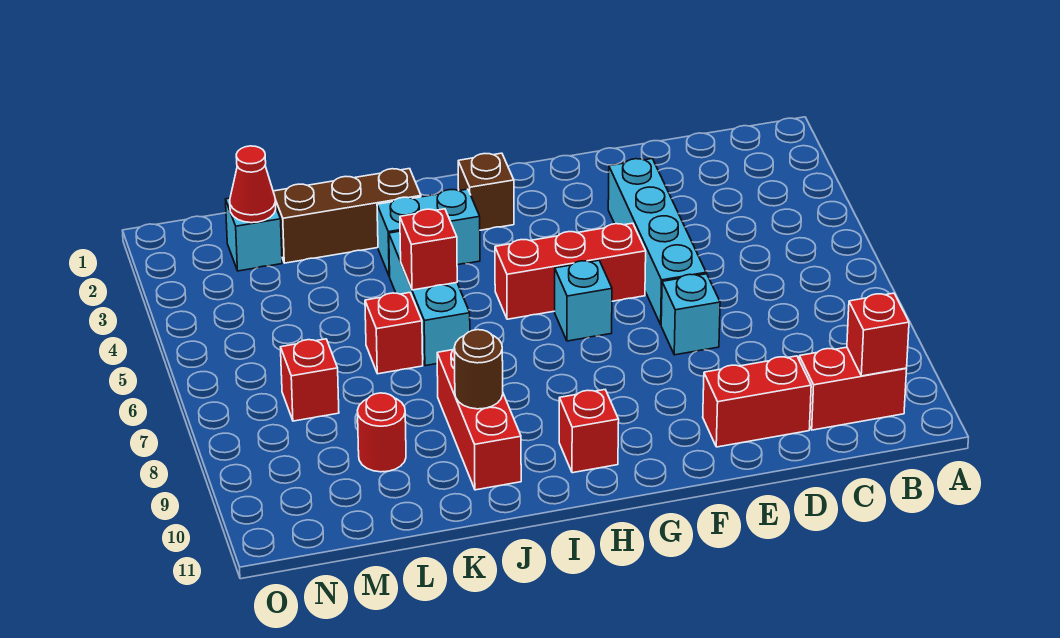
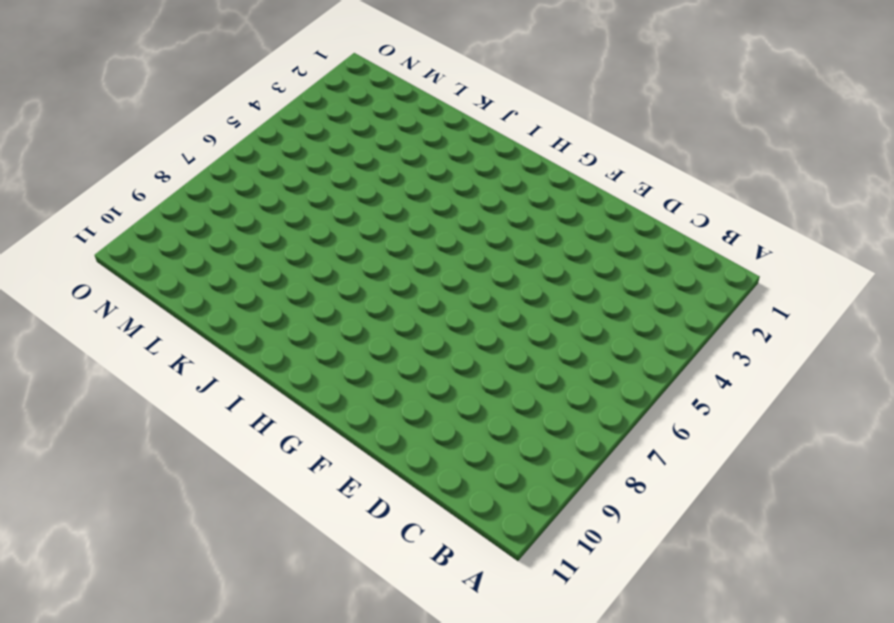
none -> red 1x2 brick [799,347,907,430]
none -> red 1x2 brick [703,356,811,447]
none -> cyan 1x4 brick [608,159,706,324]

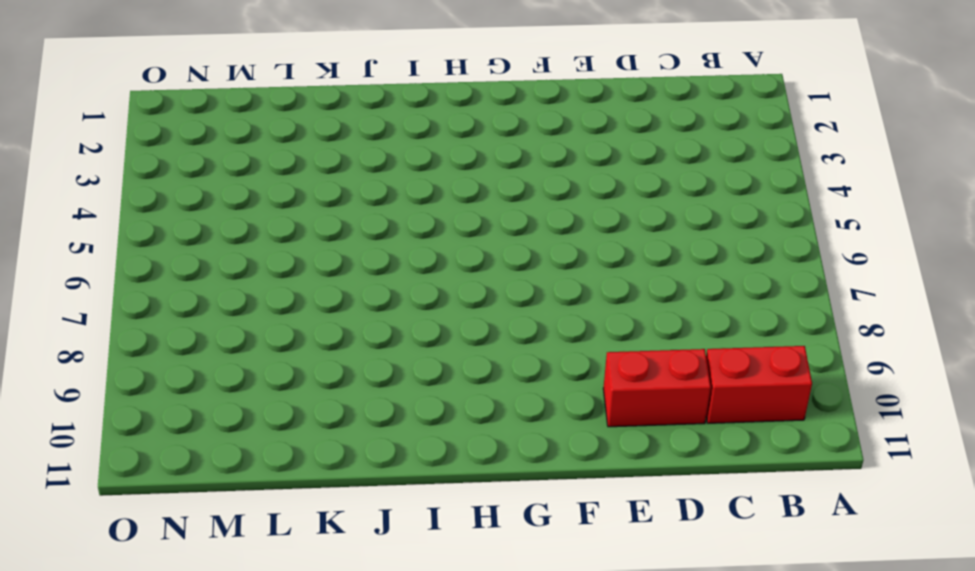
none -> cyan 1x4 brick [608,159,706,324]
none -> cyan 1x1 brick [661,274,720,355]
none -> red 1x3 brick [495,223,646,319]

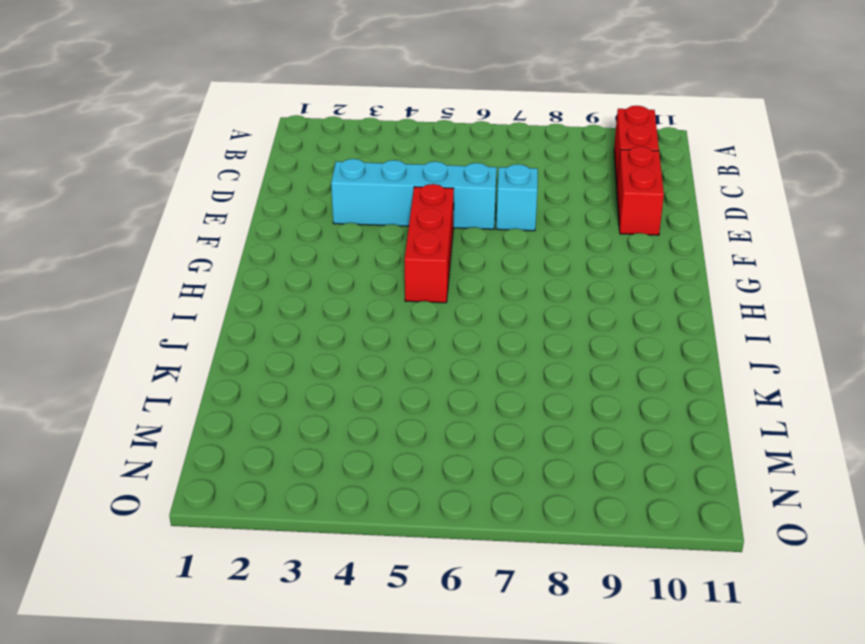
none -> cyan 1x1 brick [555,260,612,341]
none -> brown 1x1 brick [458,153,514,230]
none -> red 1x1 brick [559,390,619,473]

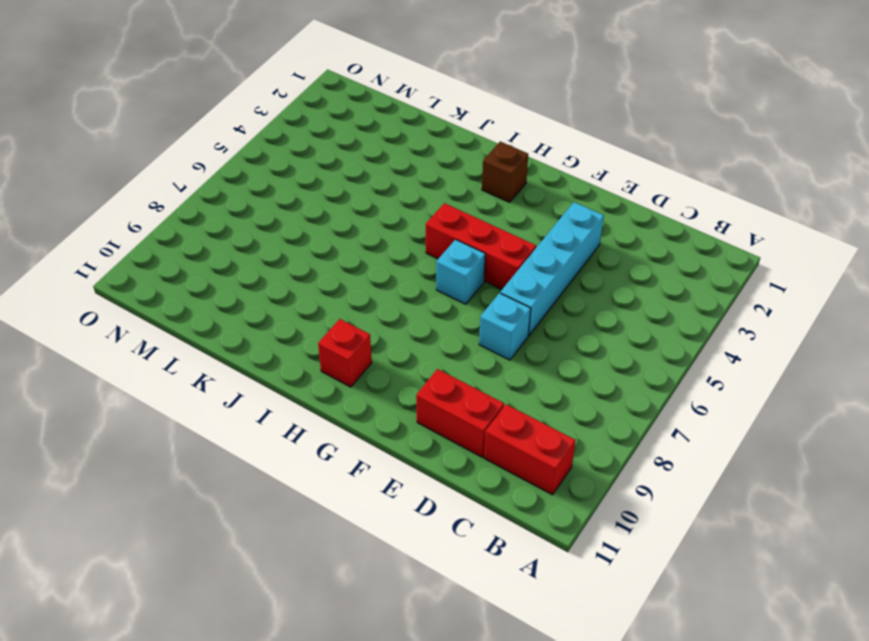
none -> cyan 1x2 brick [377,189,480,276]
none -> brown 1x3 brick [273,169,421,263]
none -> cyan 1x3 brick [389,231,470,366]

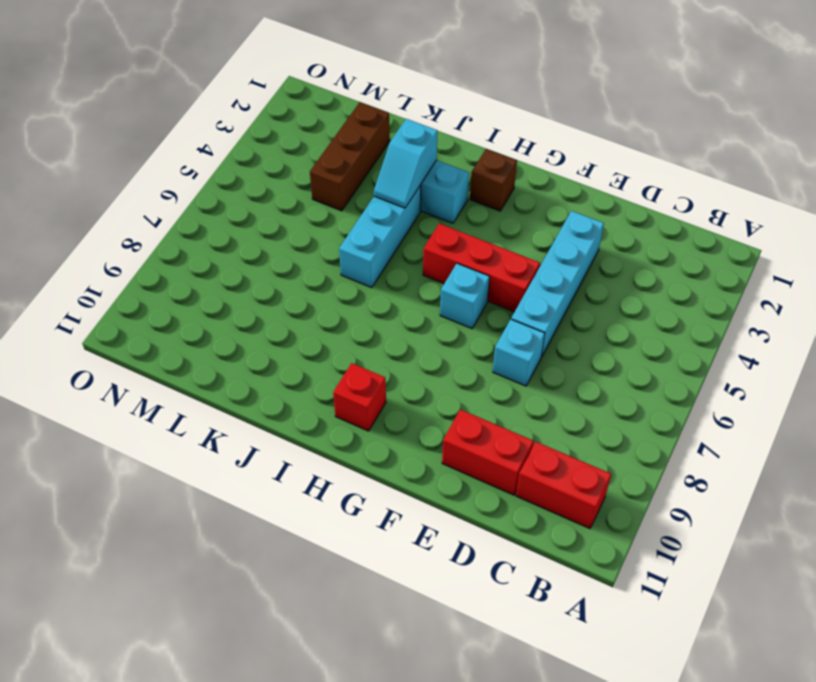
cyan 1x2 slope [374,119,437,208] -> none
brown 1x3 brick [310,102,390,211] -> brown 1x3 brick turned to [273,169,421,263]
none -> red 1x3 brick [437,350,521,490]
none -> red 1x1 brick [365,293,423,374]
none -> red 1x1 round brick [357,393,406,472]

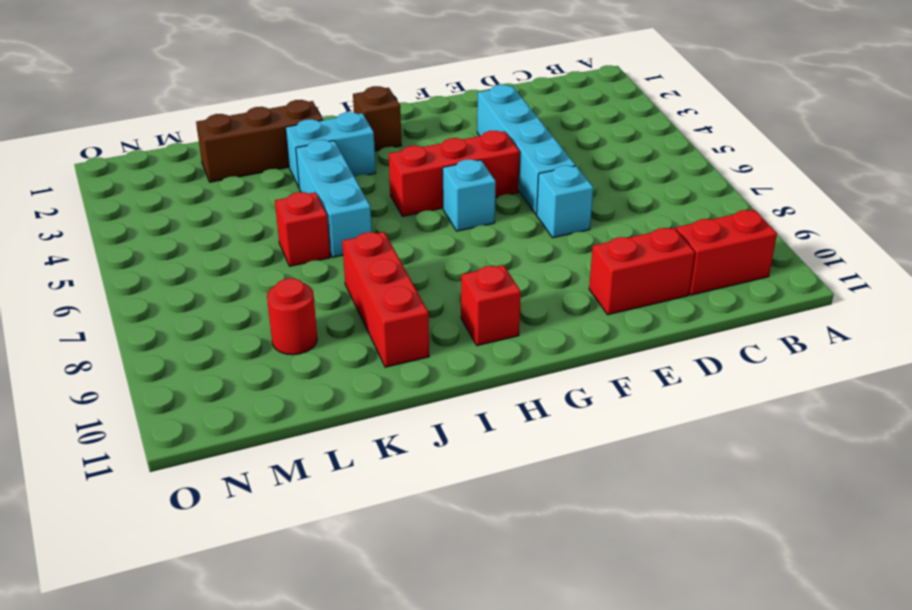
none -> cyan 1x1 brick [225,198,282,271]
none -> red 1x1 brick [281,339,339,421]
none -> red 1x1 brick [847,293,909,376]

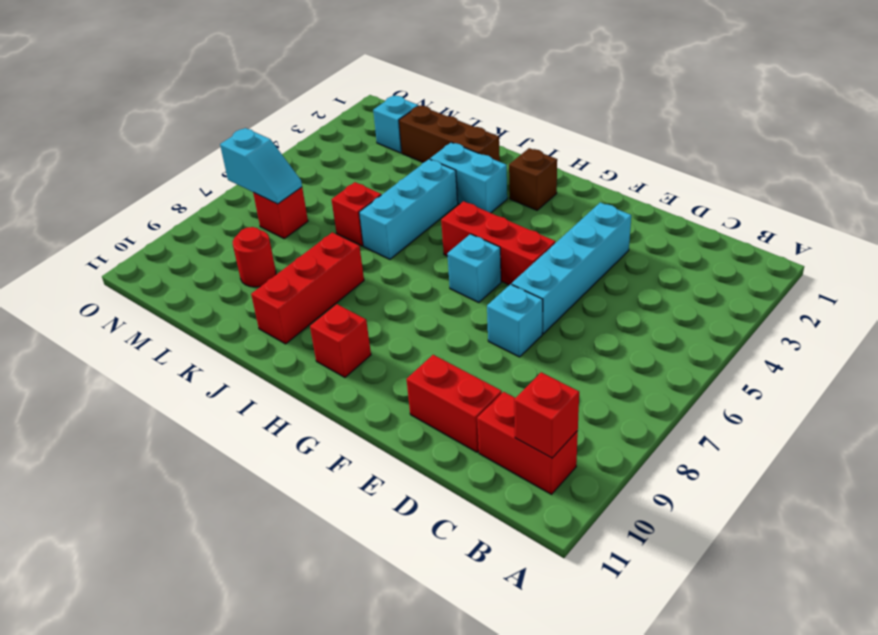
cyan 1x2 slope [220,128,302,204] -> none
none -> red 1x1 brick [400,209,457,290]
none -> brown 1x1 round brick [454,330,503,409]
none -> red 1x1 cone [230,146,276,223]

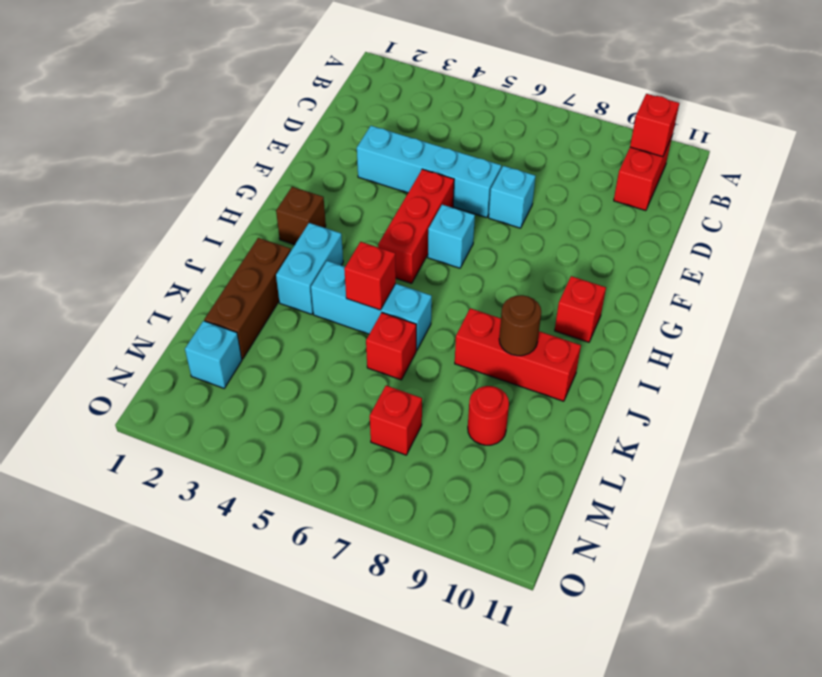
none -> red 1x2 brick [703,356,811,447]
none -> red 1x1 cone [230,146,276,223]

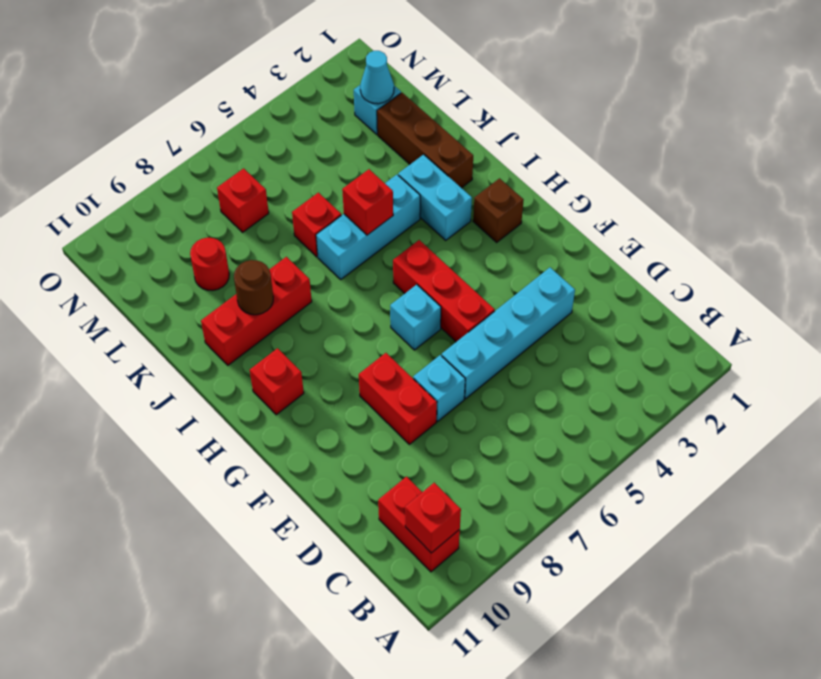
red 1x2 brick [359,353,437,444] -> red 1x2 brick moved to [703,356,811,447]
cyan 1x1 cone [360,51,394,104] -> red 1x1 cone [230,146,276,223]

